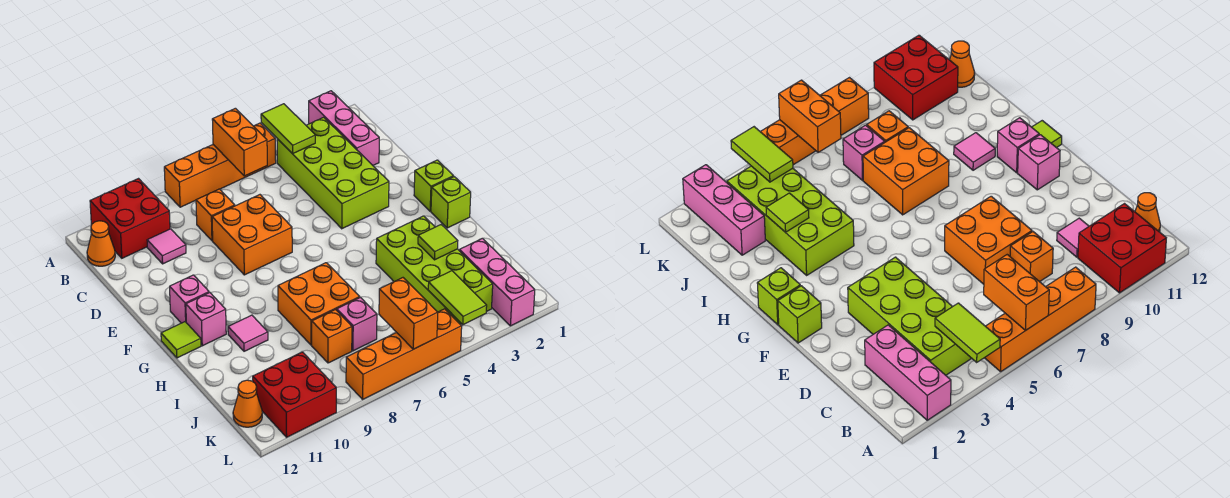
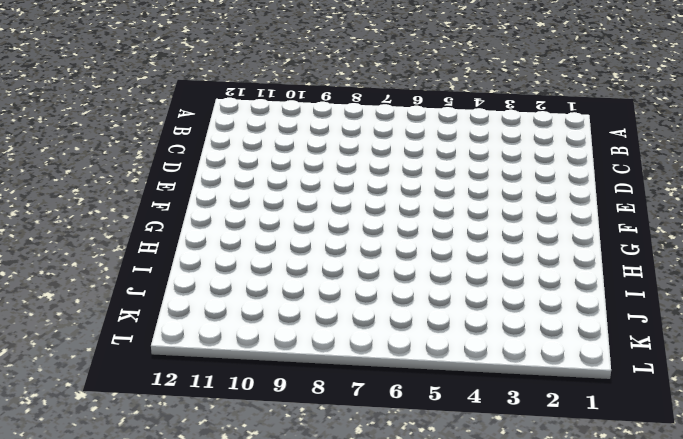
none -> pink 1x3 brick [309,91,379,165]
none -> orange 1x4 brick [164,123,276,207]
none -> red 2x2 brick [90,179,170,258]

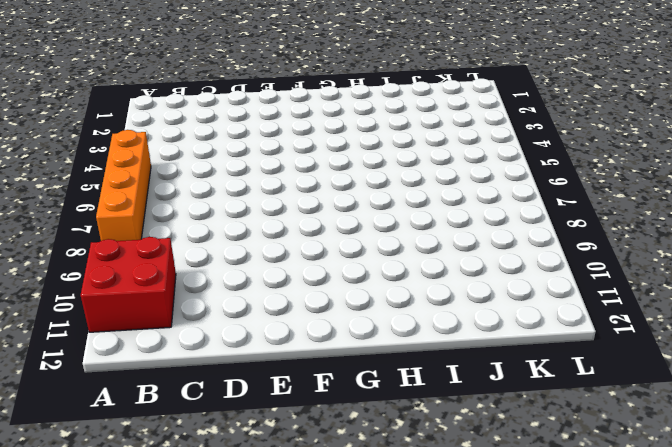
none -> pink 1x3 brick [309,91,379,165]
none -> lime 2x4 brick [277,117,389,229]
none -> orange 1x1 cone [87,221,115,266]

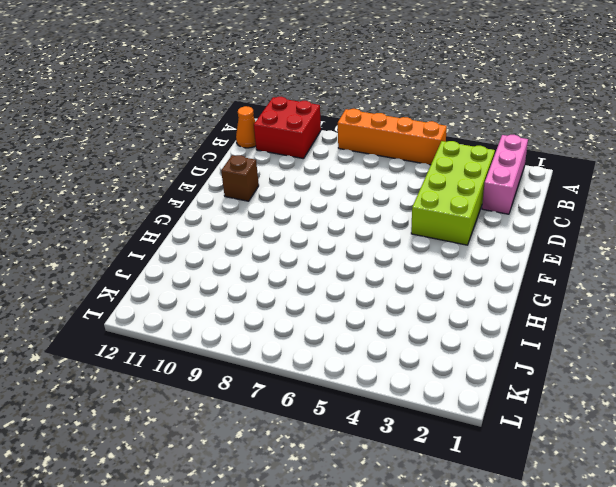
brown 1x1 brick [221,155,259,201] -> none
none -> orange 1x1 brick [196,189,235,241]
none -> pink 1x1 tile [147,229,186,264]
none -> orange 2x2 brick [212,195,292,275]

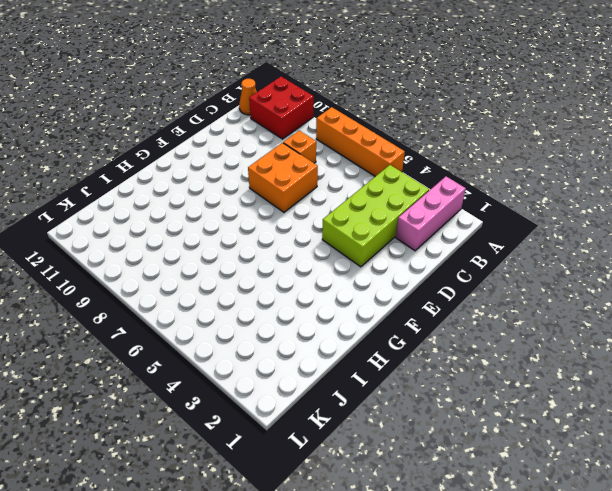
none -> pink 1x1 tile [147,229,186,264]
none -> lime 1x1 brick [414,160,454,211]
none -> pink 1x1 brick [170,275,209,323]

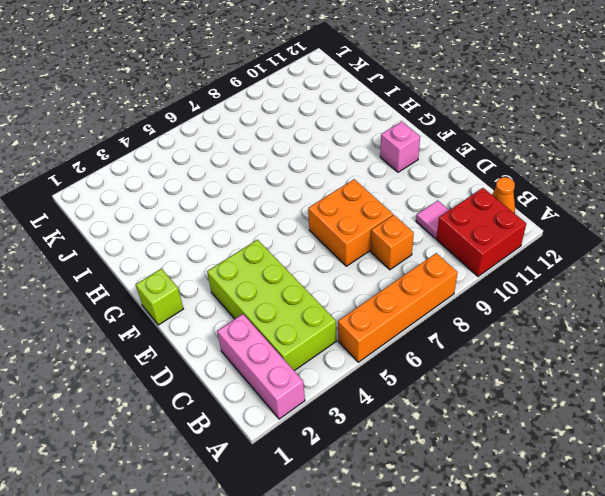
none -> lime 1x1 brick [431,177,471,228]
none -> pink 1x1 brick [186,293,226,346]
none -> lime 1x1 tile [161,322,201,358]

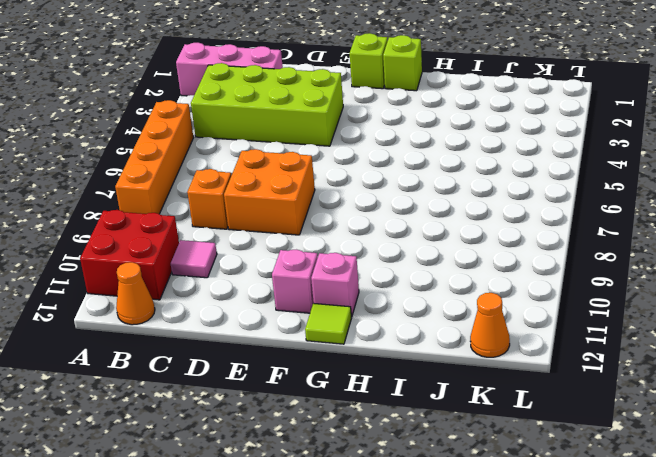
none -> lime 2x4 brick [376,216,493,324]
none -> orange 2x2 brick [278,263,360,345]
none -> pink 1x1 tile [228,315,268,351]

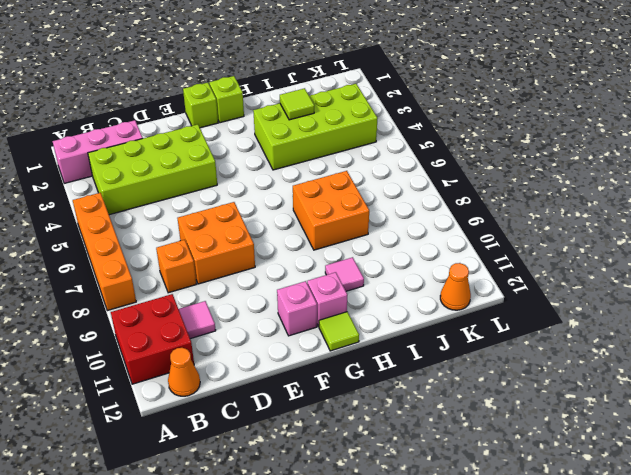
none -> pink 1x3 brick [459,238,535,326]
none -> pink 1x1 brick [337,297,377,351]
none -> orange 1x1 brick [312,310,352,363]

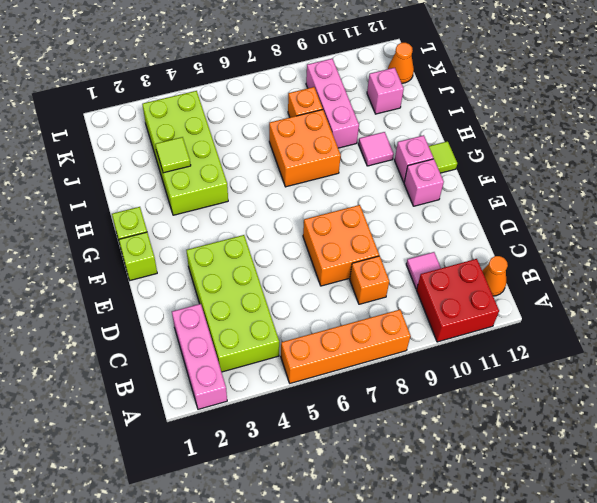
pink 1x3 brick [306,59,359,148] -> pink 1x3 brick moved to [459,238,535,326]
pink 1x1 brick [367,68,404,114] -> pink 1x1 brick moved to [337,297,377,351]
none -> red 2x2 brick [253,352,336,437]
none -> orange 1x4 brick [346,309,462,399]
none -> lime 1x2 tile [261,104,315,154]

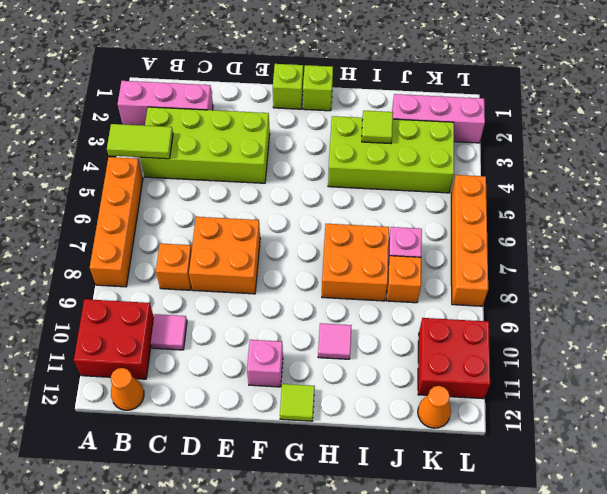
none -> pink 1x1 brick [186,293,226,346]
none -> orange 1x2 brick [212,108,267,176]
none -> lime 1x2 tile [428,271,487,325]

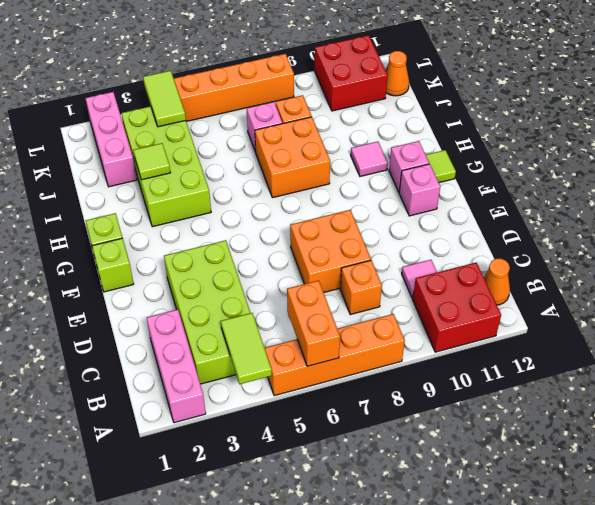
none -> orange 1x2 brick [379,278,438,349]

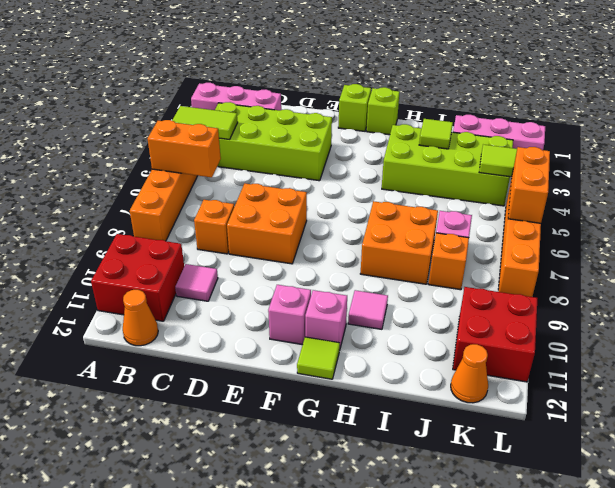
orange 1x2 brick [508,147,550,223] -> orange 1x2 brick turned to [379,278,438,349]

